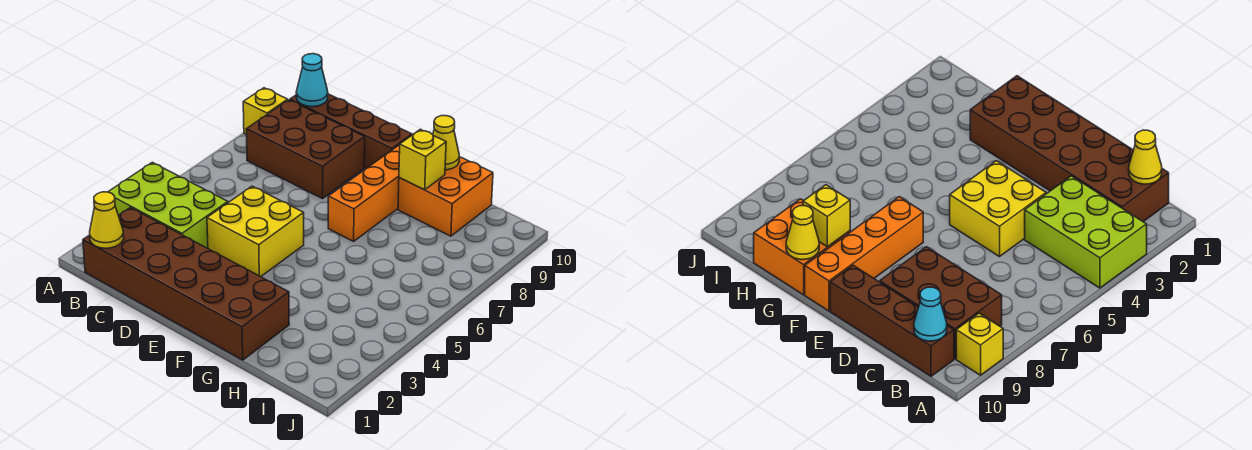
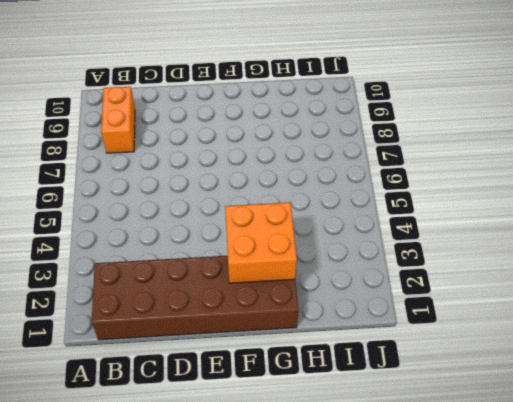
orange 1x2 brick [101,87,135,153] -> brown 2x3 brick [246,100,365,199]
orange 2x2 brick [225,202,297,283] -> orange 2x2 brick moved to [398,157,493,236]
none -> lime 2x3 brick [108,162,228,248]
none -> yellow 1x1 brick [243,88,288,135]
none -> brown 1x4 brick [290,94,412,169]

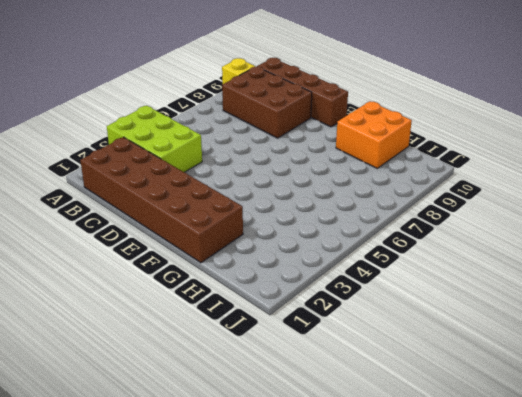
none -> yellow 2x2 brick [207,186,304,277]
none -> orange 1x4 brick [328,145,400,241]
none -> yellow 1x1 cone [90,192,124,248]

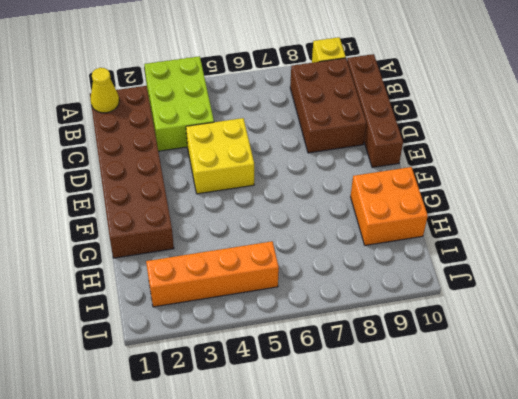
orange 1x4 brick [146,241,279,307] -> orange 1x4 brick moved to [328,145,400,241]
none -> cyan 1x1 cone [296,54,328,107]
none -> yellow 1x1 brick [399,129,446,190]
none -> yellow 1x1 cone [433,116,459,170]

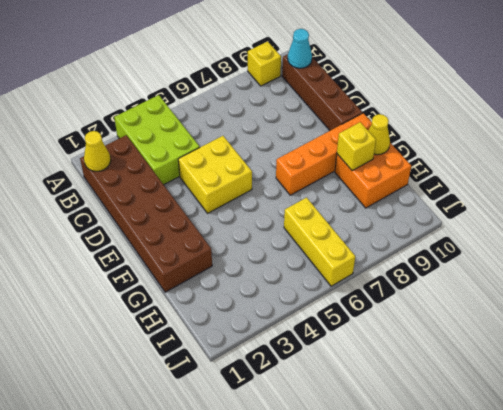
yellow 1x3 brick [284,198,355,286] -> none
none -> brown 2x3 brick [246,100,365,199]

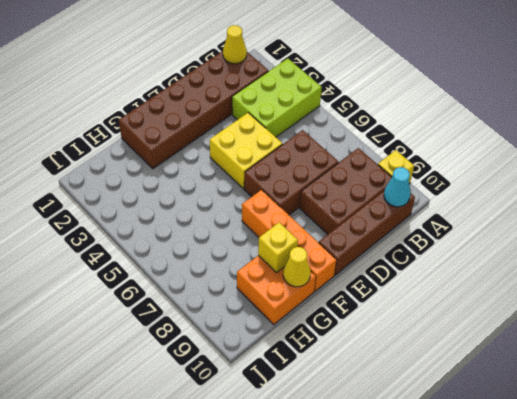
brown 2x3 brick [244,130,338,215] -> none

